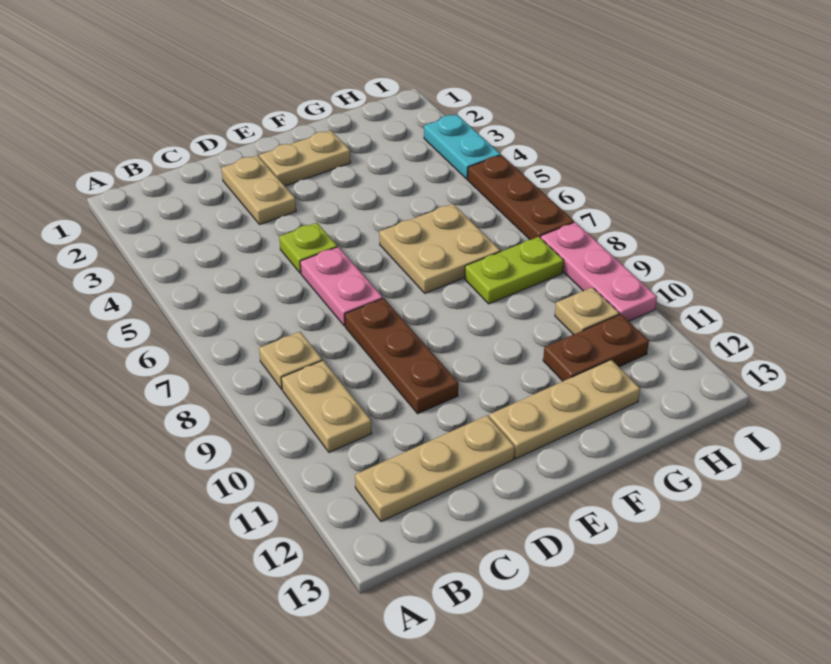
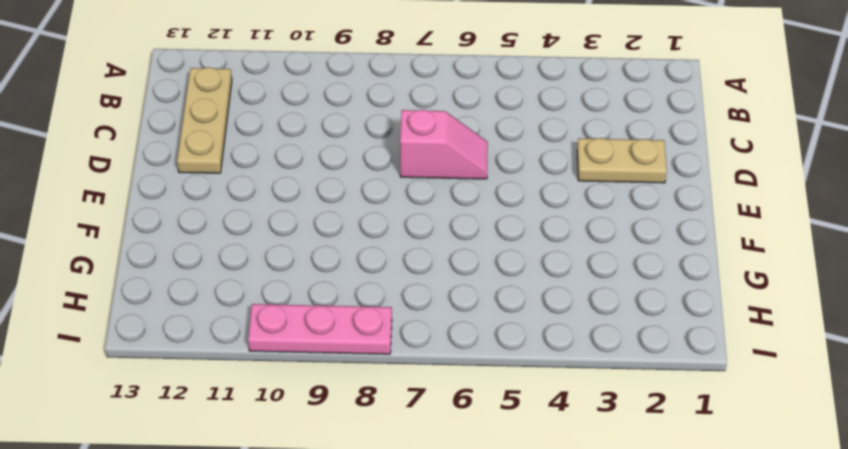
pink 1x2 slope [400,110,488,179] -> pink 1x2 plate [300,247,383,326]
none -> tan 1x1 plate [259,332,322,389]
none -> tan 1x2 plate [281,360,372,452]
none -> lime 1x1 plate [279,223,337,273]

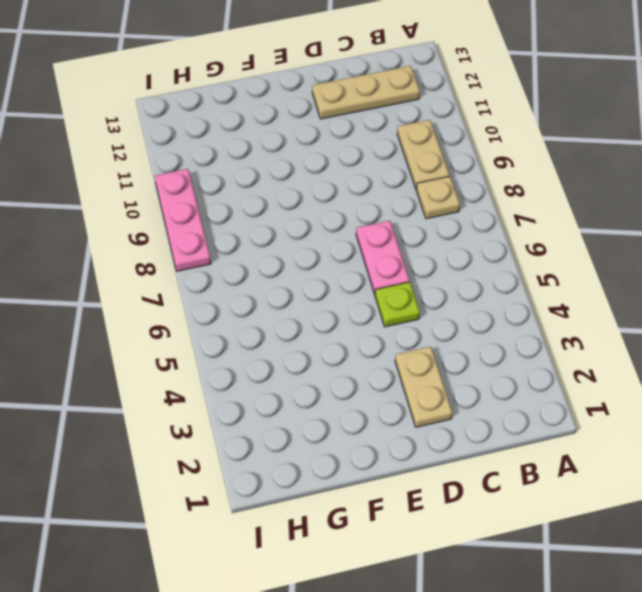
none -> brown 1x3 plate [345,298,458,414]
none -> tan 1x2 plate [259,130,351,186]
none -> tan 1x3 plate [489,360,640,459]

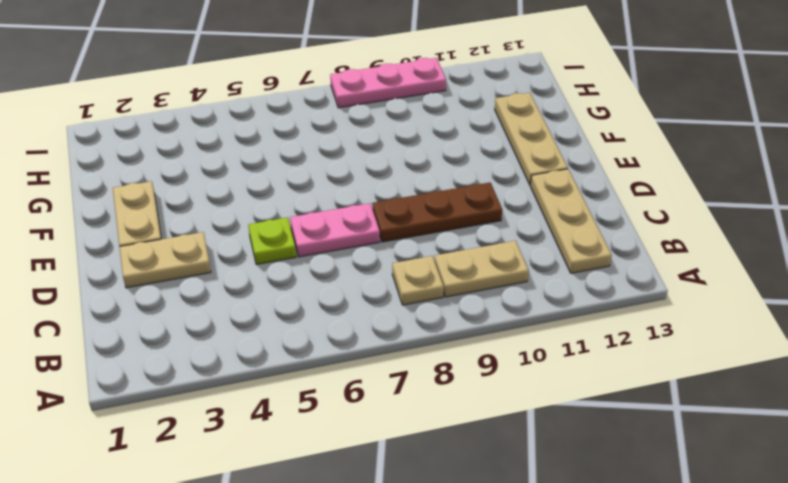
none -> tan 2x2 plate [379,204,500,293]
none -> lime 1x2 plate [465,237,564,304]
none -> brown 1x2 plate [543,314,649,381]

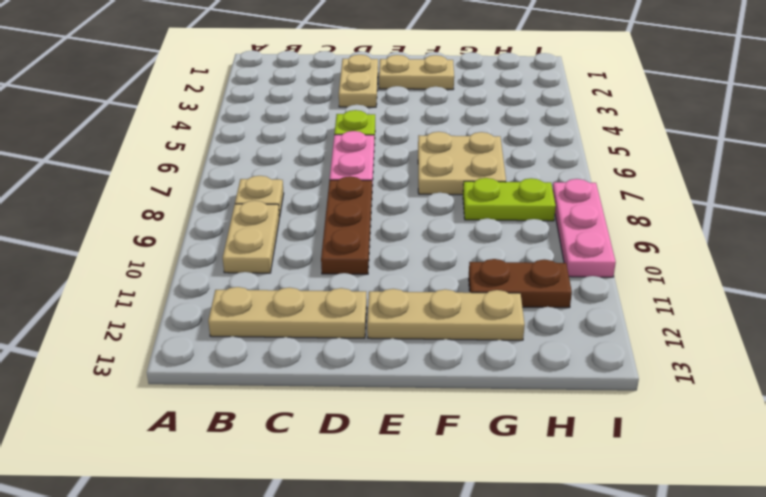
none -> tan 1x1 plate [555,287,619,335]
none -> cyan 1x2 plate [424,114,500,179]
none -> brown 1x3 plate [468,155,574,240]

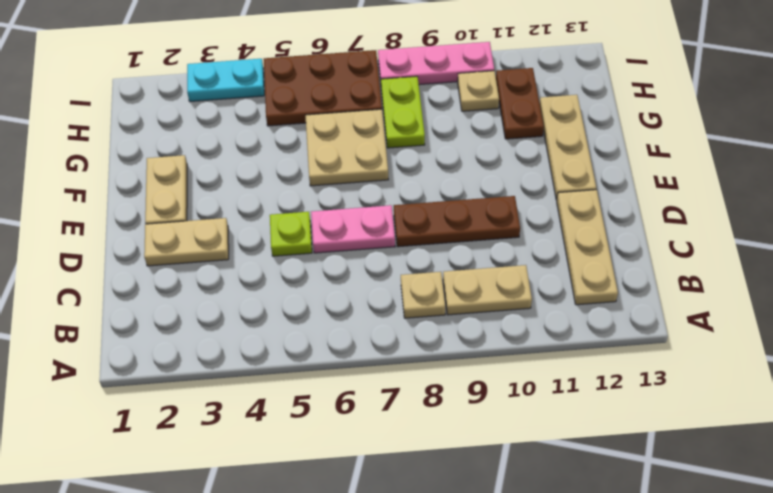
brown 2x3 plate [264,50,382,126] -> brown 1x3 plate [468,155,574,240]

